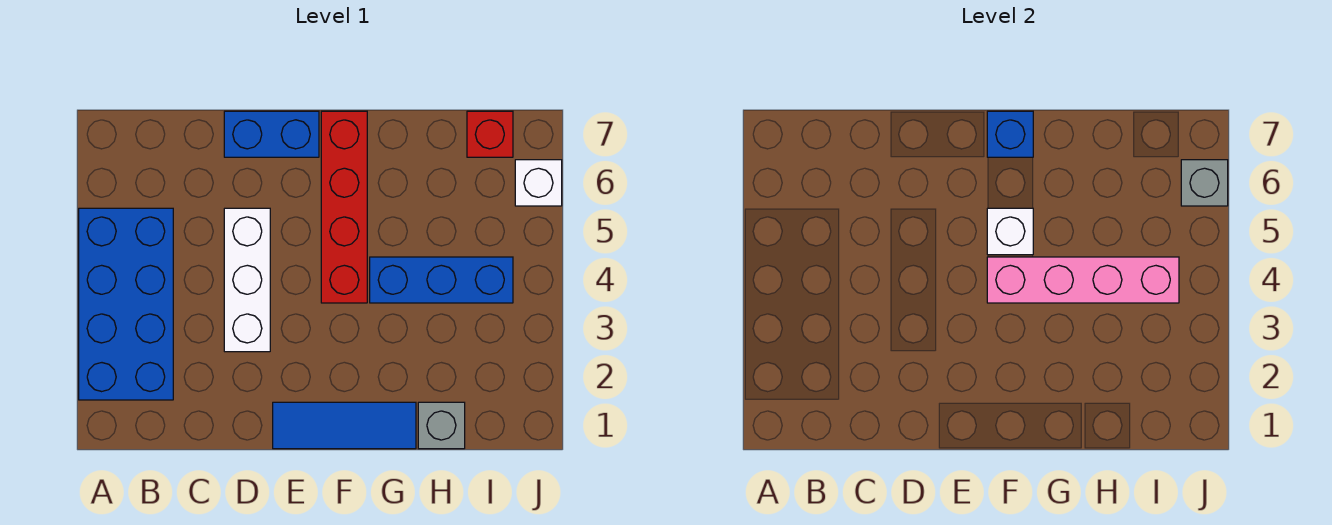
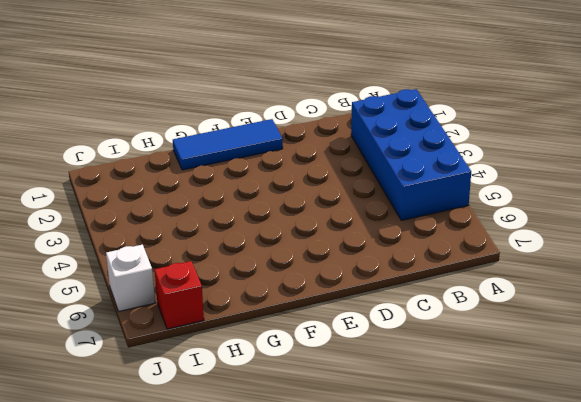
none -> white 1x3 brick [224,208,270,352]
none -> blue 1x2 brick [224,111,319,157]
none -> red 1x4 brick [321,111,367,303]

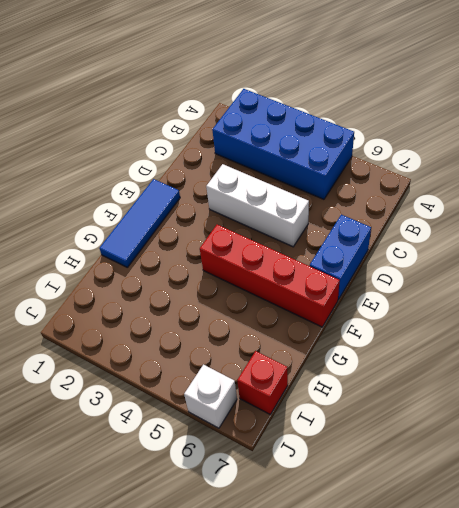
none -> blue 1x3 brick [370,257,513,303]
none -> grey 1x1 brick [418,402,465,449]
none -> pink 1x4 brick [987,257,1179,303]

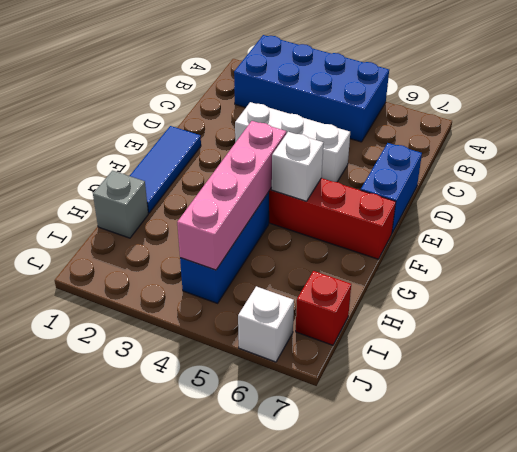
none -> blue 1x1 brick [987,111,1033,157]
none -> grey 1x1 brick [1181,160,1228,206]

